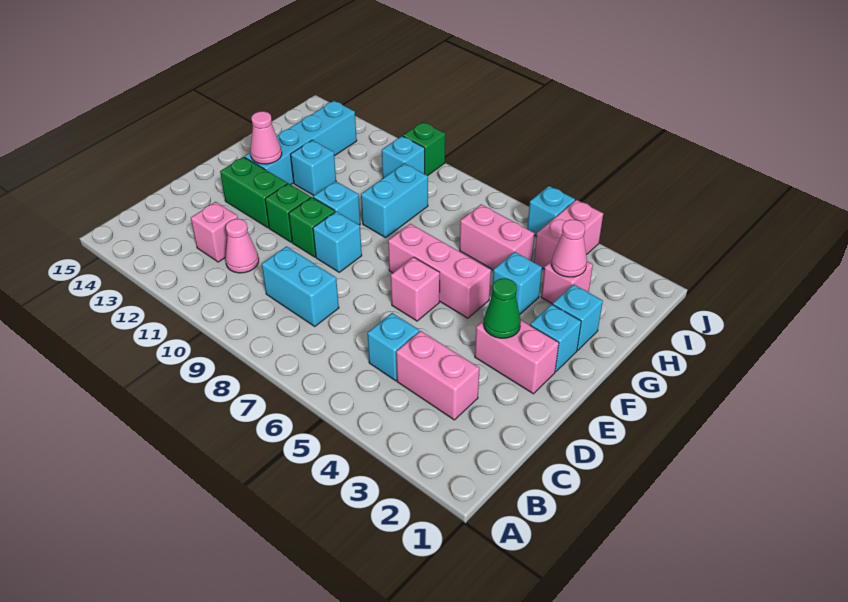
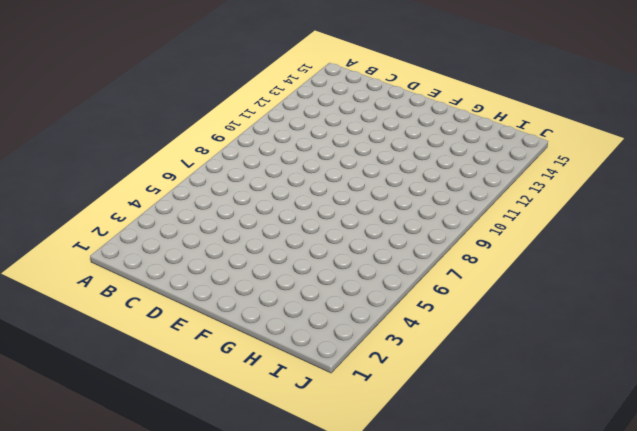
none -> pink 1x2 brick [396,331,480,420]
none -> cyan 1x1 brick [367,313,419,381]
none -> cyan 1x2 brick [262,246,339,326]

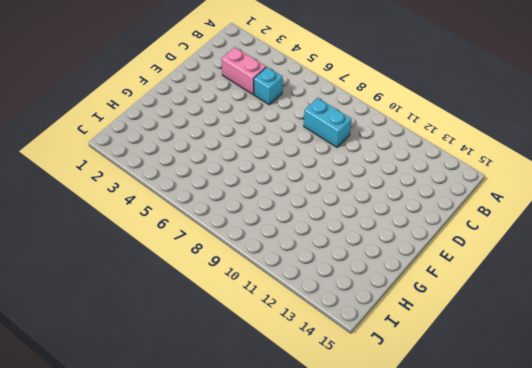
none -> pink 1x1 cone [225,219,259,273]
none -> pink 1x1 brick [191,202,238,262]
none -> pink 1x2 brick [475,320,559,394]

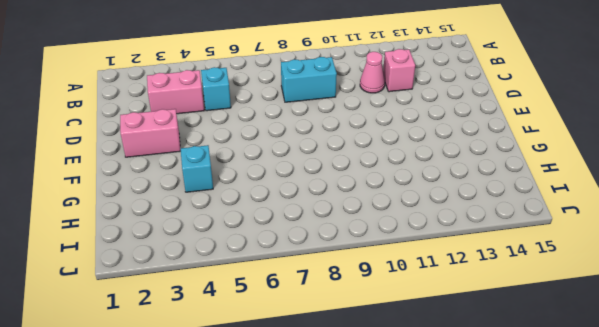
none -> pink 1x1 brick [391,257,440,321]
none -> cyan 1x1 brick [313,211,362,272]
none -> green 1x1 brick [289,197,335,257]

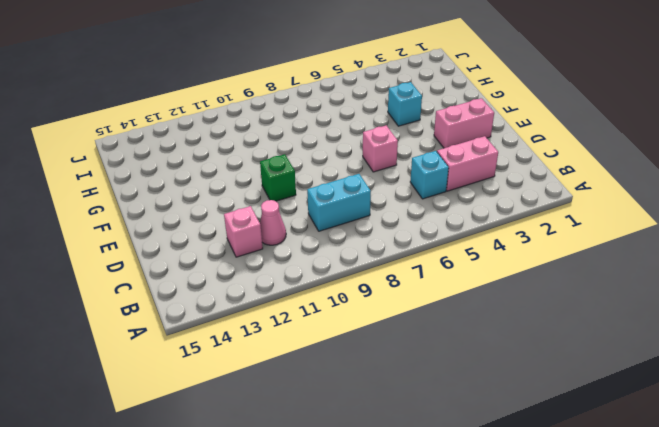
none -> cyan 1x1 brick [313,211,362,272]
none -> green 1x1 brick [265,183,311,242]
none -> green 1x2 brick [220,157,287,228]

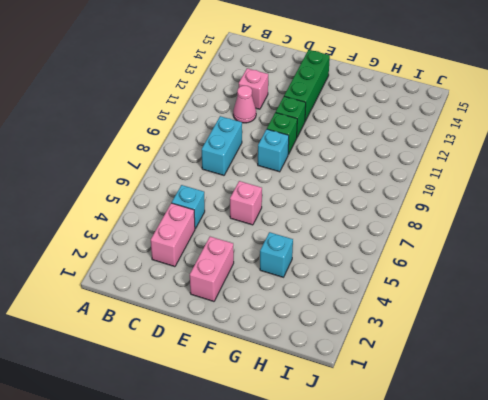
green 1x3 brick [284,50,330,121] -> green 1x2 brick [220,157,287,228]
none -> cyan 1x1 brick [530,304,581,372]
none -> pink 1x3 brick [388,224,491,318]
none -> cyan 1x1 brick [313,181,360,225]

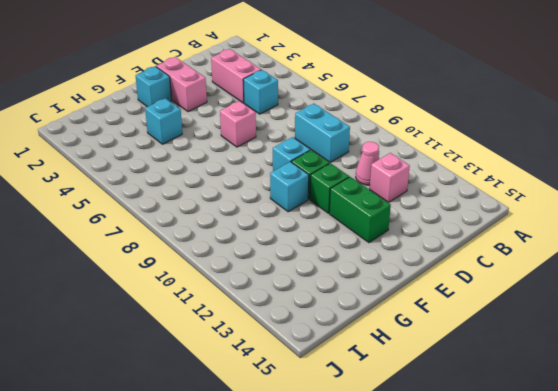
none -> pink 1x3 brick [388,224,491,318]
none -> cyan 1x4 brick [245,101,357,184]
none -> cyan 1x1 brick [553,284,603,350]

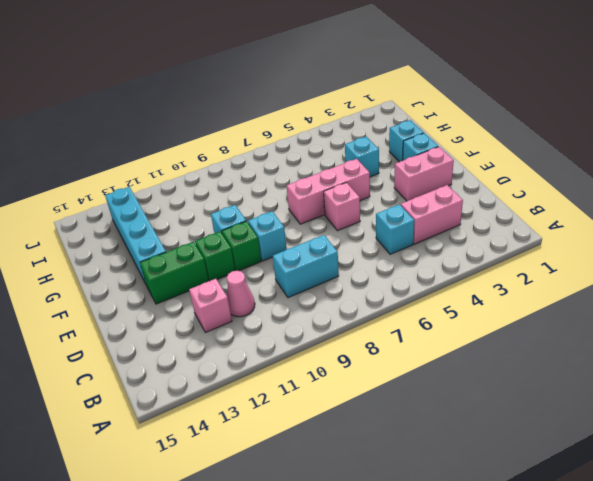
none -> cyan 1x2 brick [361,163,428,238]
none -> cyan 1x1 brick [290,140,336,196]
none -> pink 1x1 brick [541,261,593,304]

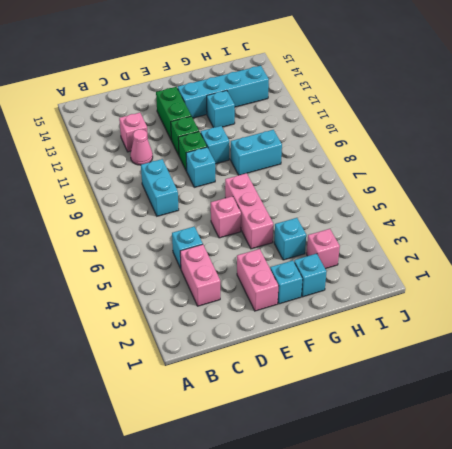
none -> pink 1x2 brick [460,205,535,270]
none -> pink 1x2 brick [534,200,603,269]
none -> cyan 1x1 brick [382,136,425,178]

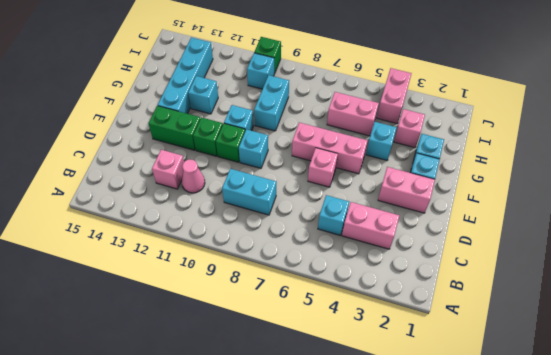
none -> cyan 1x1 brick [527,186,575,237]
none -> green 1x1 cone [484,278,521,338]
none -> pink 1x1 cone [250,111,282,164]

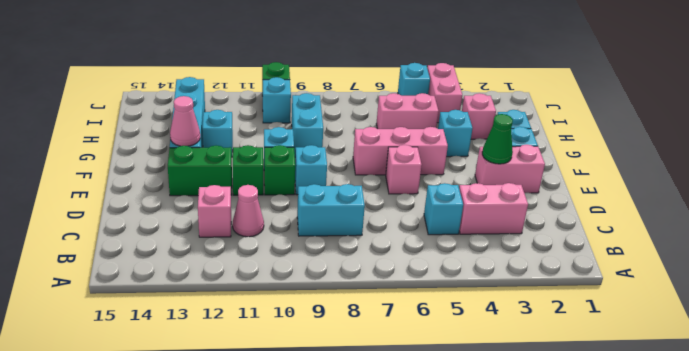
none -> pink 1x1 cone [552,220,587,277]

